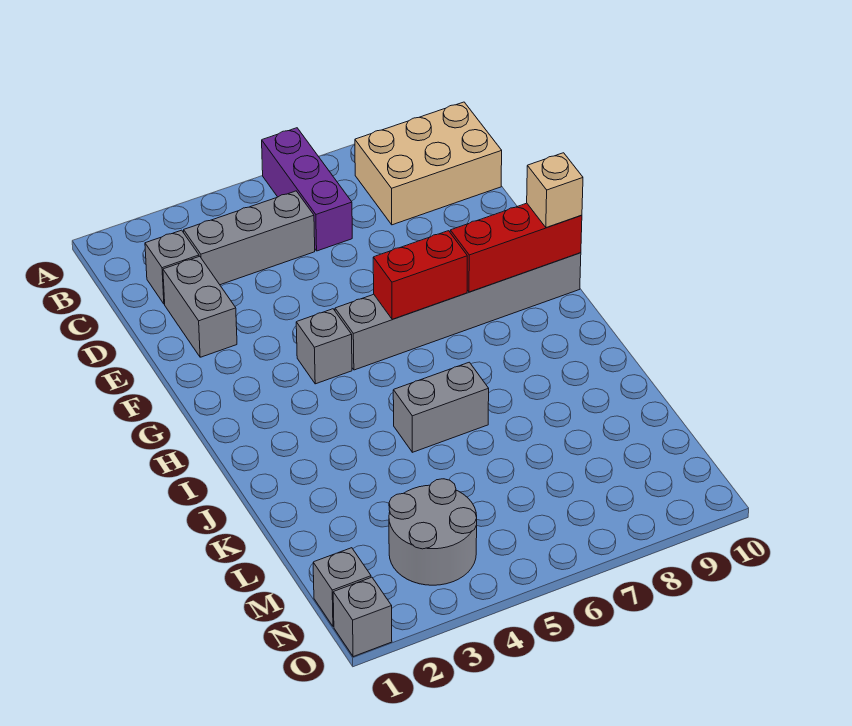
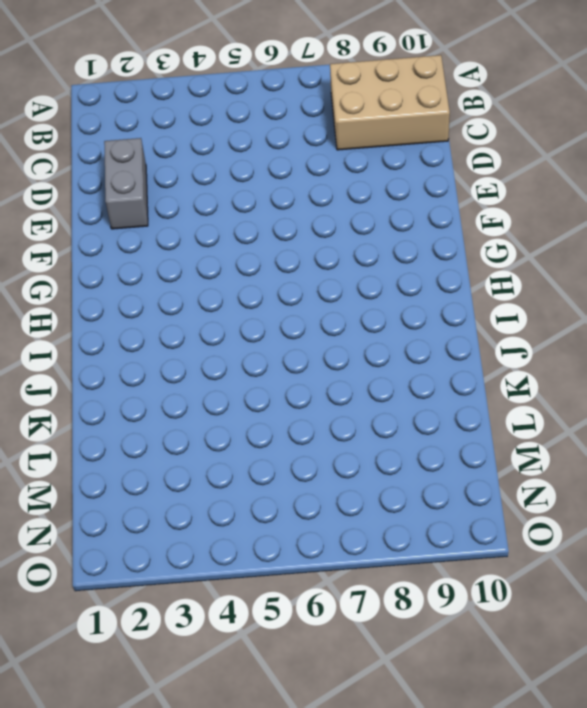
none -> purple 1x3 brick [262,128,352,251]
none -> grey 1x1 brick [145,230,199,304]
none -> grey 1x3 brick [184,191,315,285]

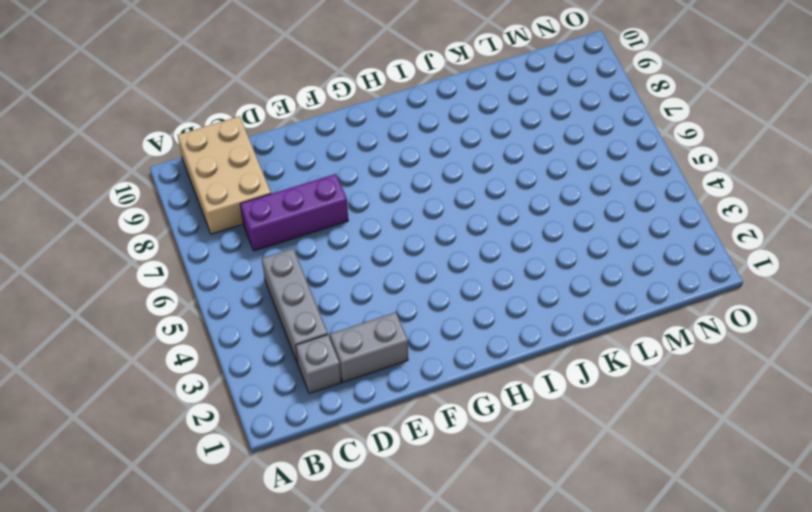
purple 1x3 brick [240,174,348,251] -> purple 1x3 brick moved to [262,128,352,251]
none -> grey 1x1 brick [296,309,352,384]
none -> grey 1x6 brick [335,253,581,370]
none -> grey 1x2 brick [393,362,489,452]

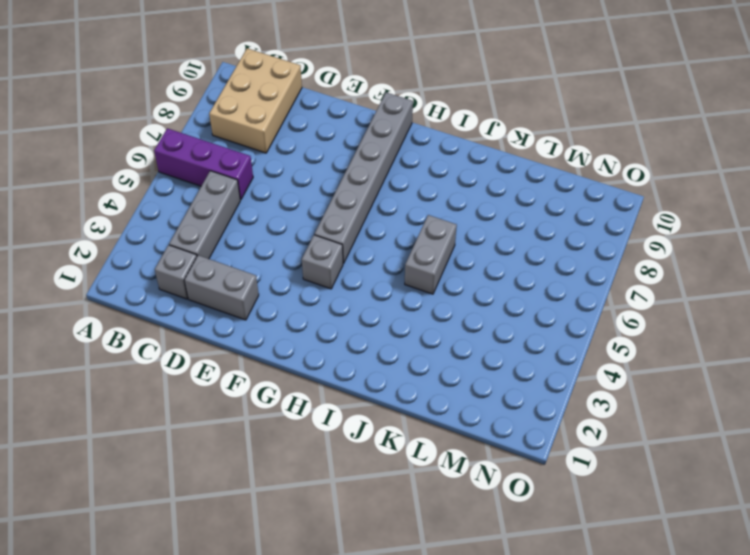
none -> grey 2x2 round brick [389,479,477,585]
none -> grey 1x1 brick [313,548,371,627]
none -> grey 1x1 brick [333,577,392,657]

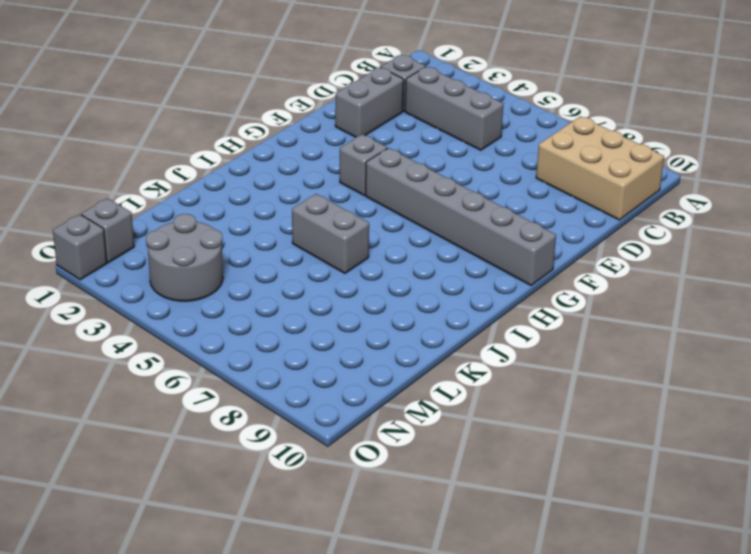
none -> purple 1x3 brick [262,128,352,251]
none -> red 1x2 brick [373,231,467,319]
none -> red 1x3 brick [450,203,582,292]

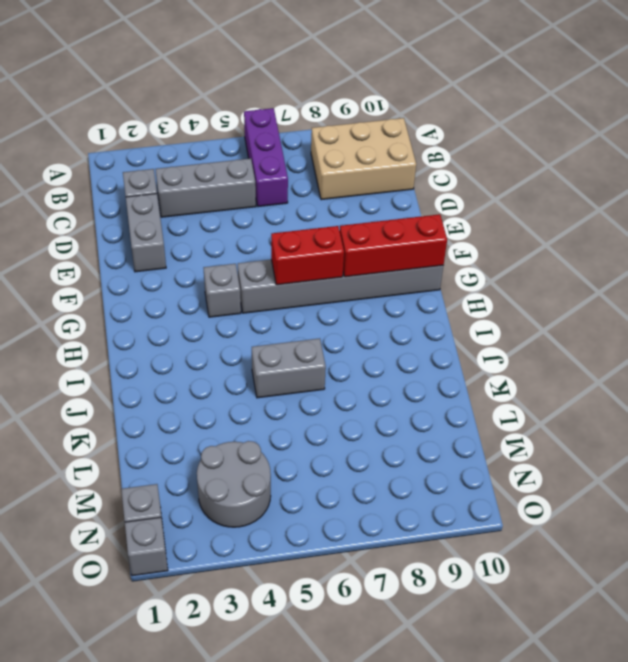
none -> tan 1x1 brick [527,153,583,228]

